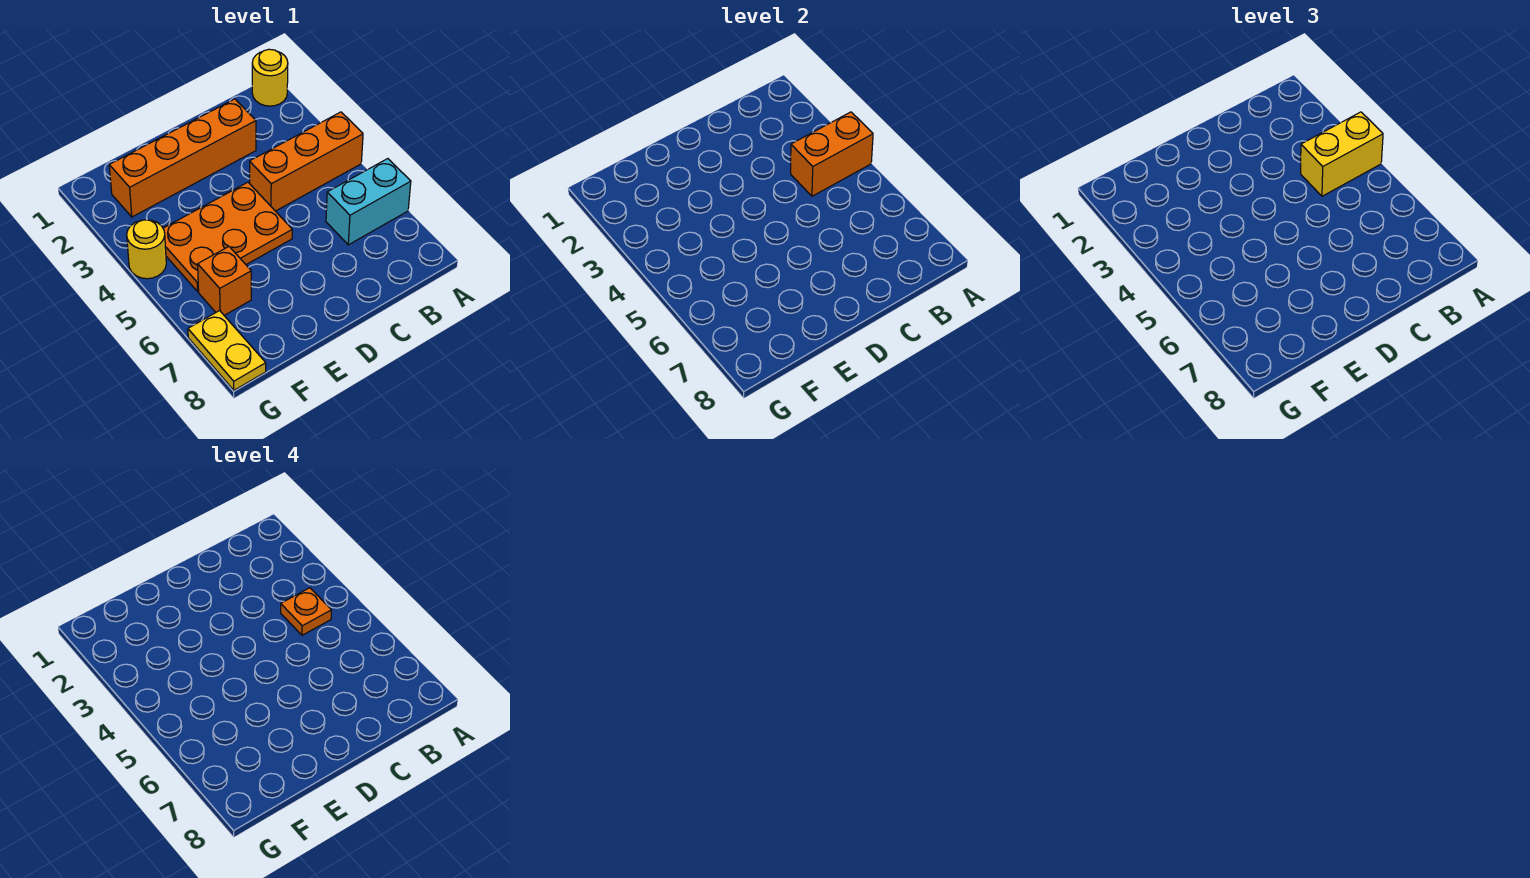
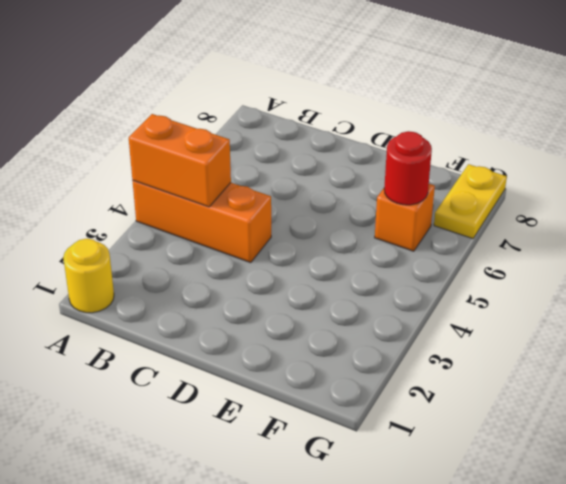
red 1x1 round brick [384,131,432,205] -> none
none -> cyan 1x2 brick [326,159,411,245]
none -> orange 1x4 brick [109,99,256,217]

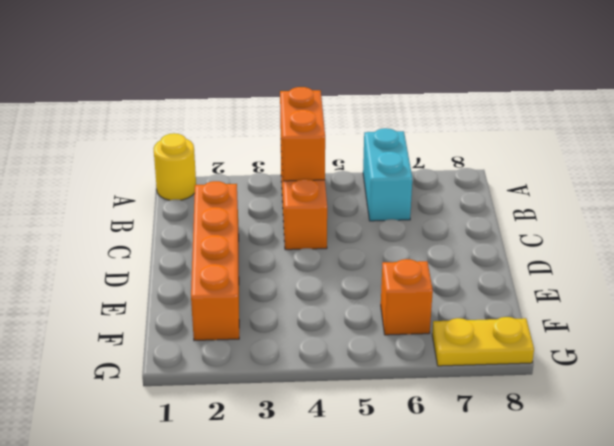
none -> orange 2x3 plate [163,182,292,291]
none -> yellow 1x1 round brick [127,220,166,279]

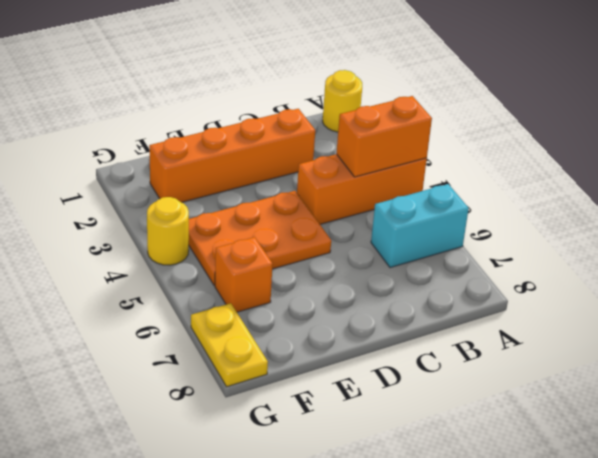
none -> yellow 1x2 brick [1301,112,1383,196]
none -> orange 1x1 plate [281,588,332,635]

